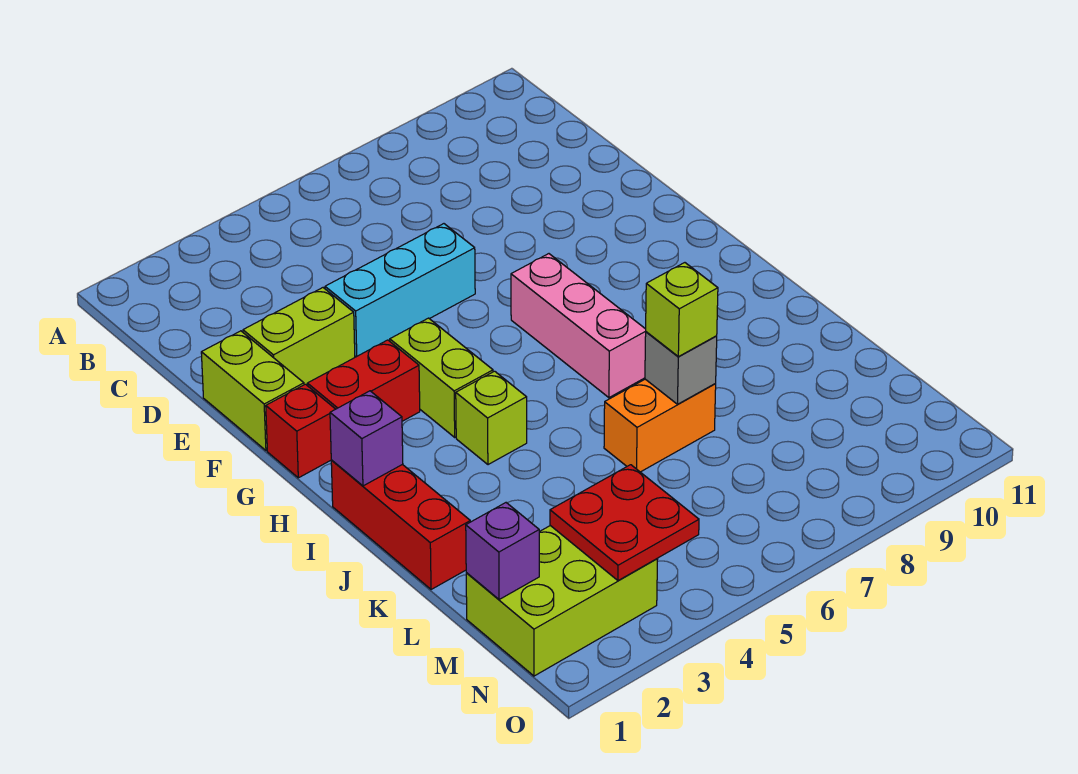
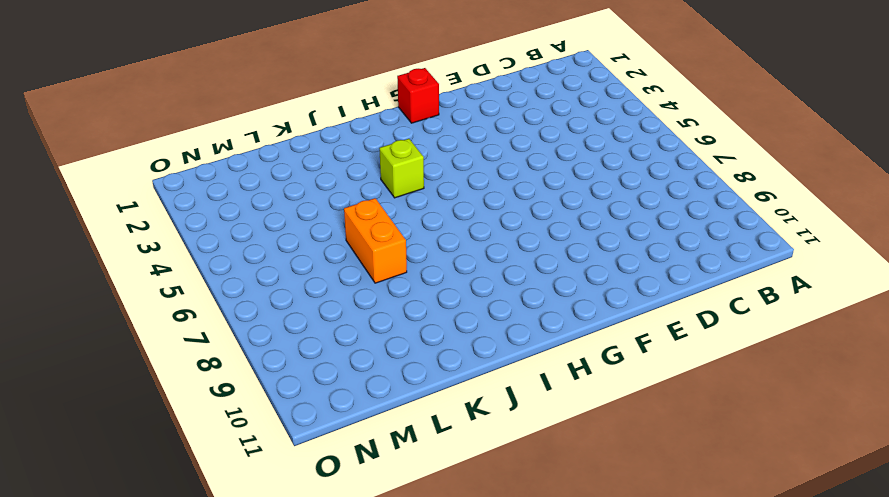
none -> lime 1x2 brick [201,331,304,450]
none -> lime 1x2 brick [243,288,355,385]
none -> cyan 1x3 brick [325,224,475,357]

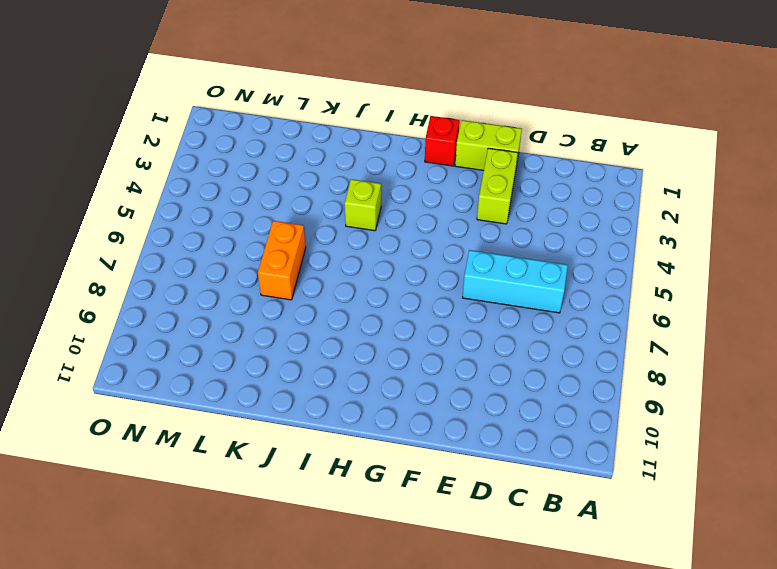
cyan 1x3 brick [463,250,568,313] -> cyan 1x3 brick turned to [325,224,475,357]
none -> red 1x2 brick [307,340,420,421]
none -> lime 1x2 brick [390,318,493,437]
none -> pink 1x3 brick [511,254,646,398]

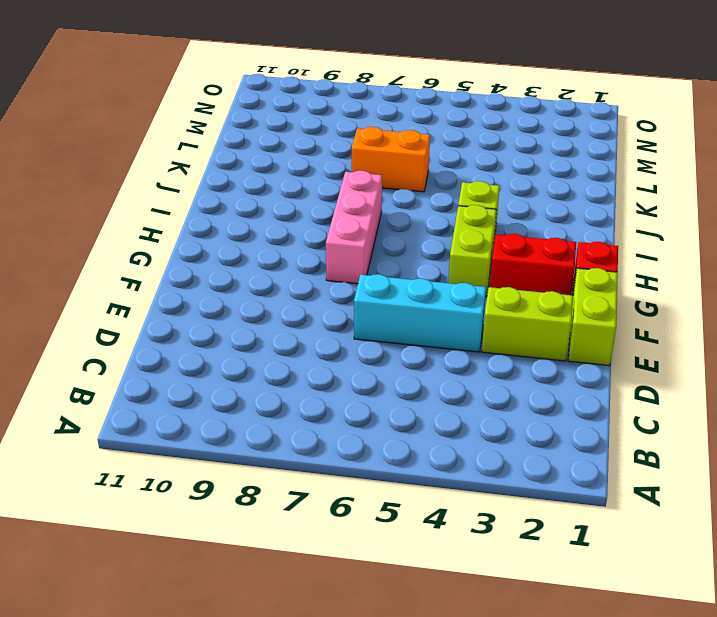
none -> red 1x3 brick [331,460,470,590]
none -> lime 2x3 brick [466,526,658,676]
none -> purple 1x1 brick [330,391,403,486]

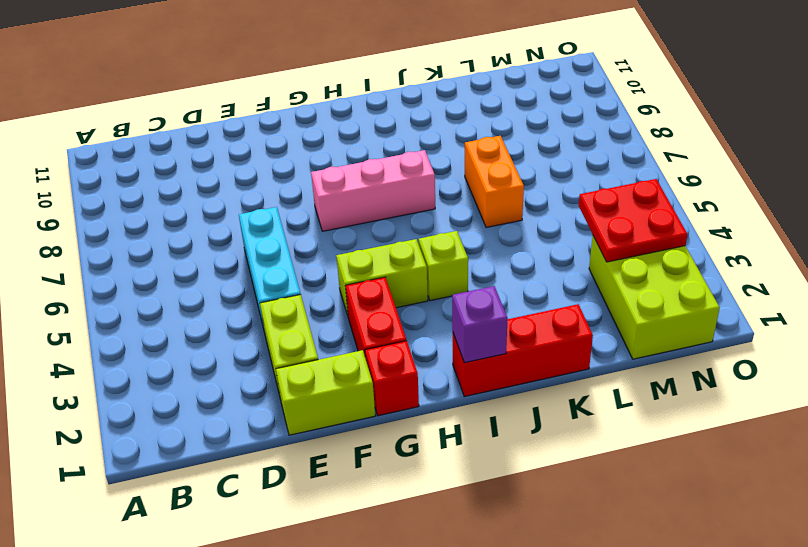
none -> grey 1x1 brick [645,332,717,404]
none -> purple 1x1 brick [466,503,539,600]
none -> lime 1x1 brick [646,263,718,357]

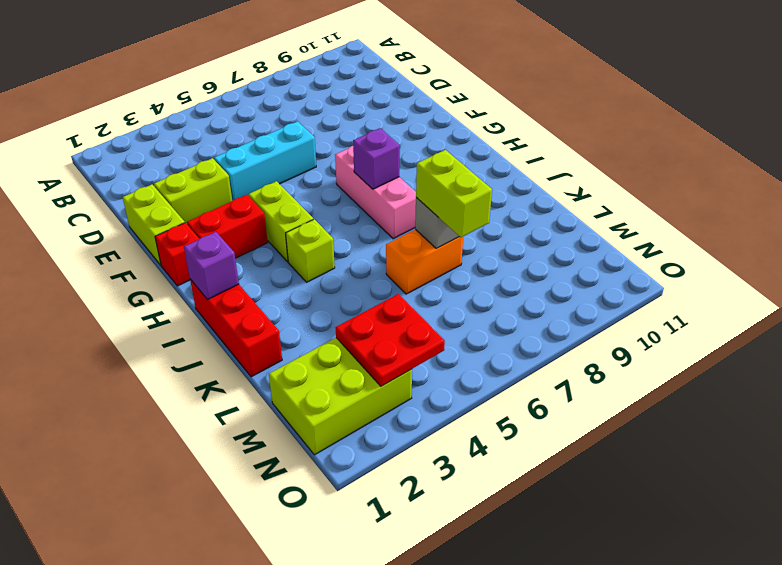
purple 1x1 brick [353,128,400,189] -> purple 1x1 brick moved to [466,503,539,600]
lime 1x2 brick [416,150,492,237] -> lime 1x1 brick [646,263,718,357]

